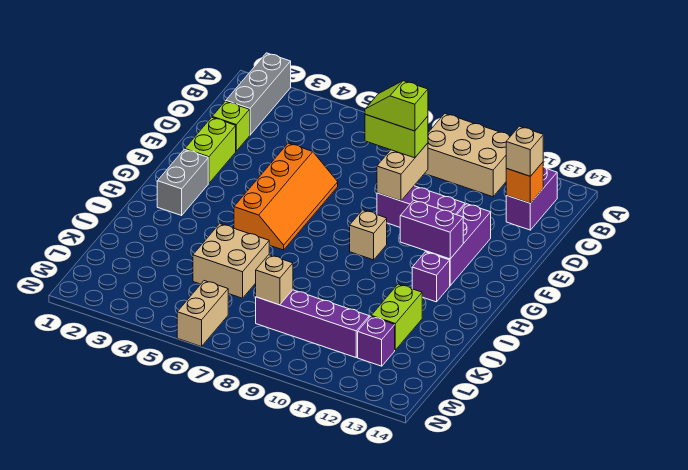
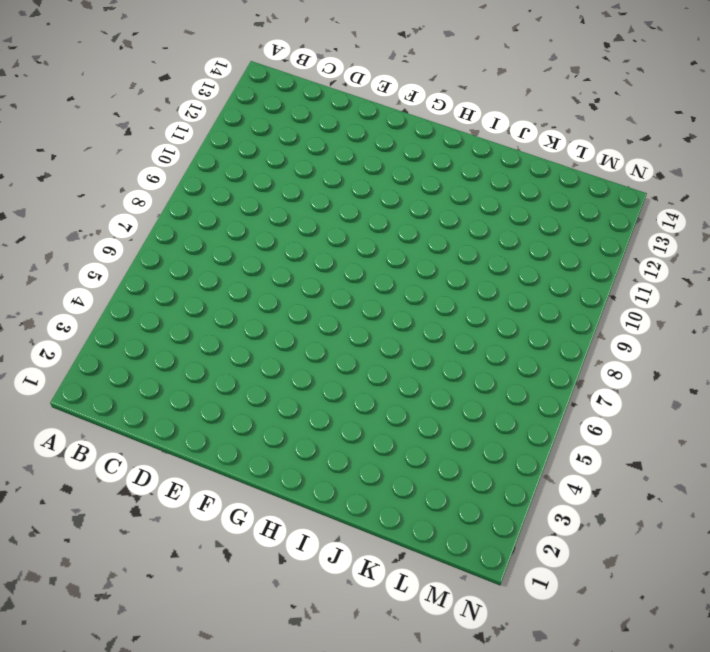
none -> grey 1x3 brick [226,53,291,135]
none -> tan 2x3 brick [425,114,510,197]
none -> purple 1x2 brick [506,167,557,230]

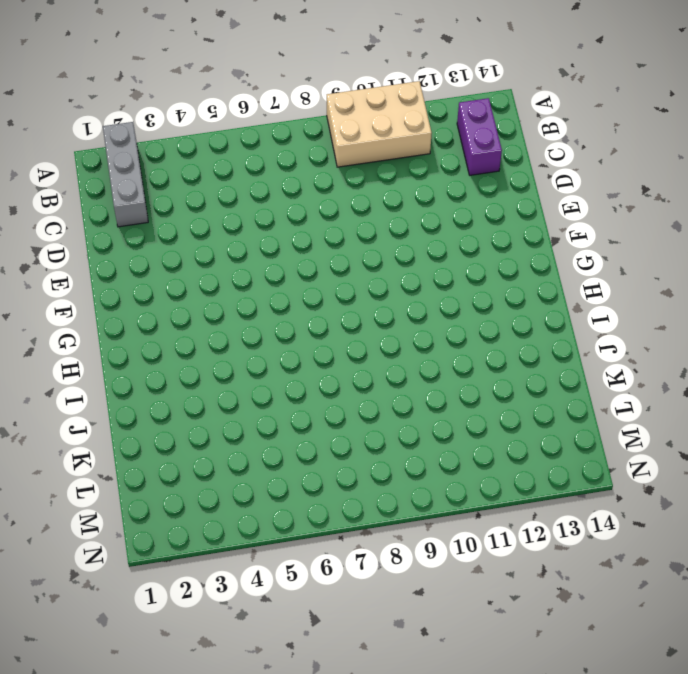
none -> lime 1x1 brick [212,101,250,151]
none -> lime 1x2 brick [185,117,236,183]
none -> orange 2x4 slope [234,143,338,250]

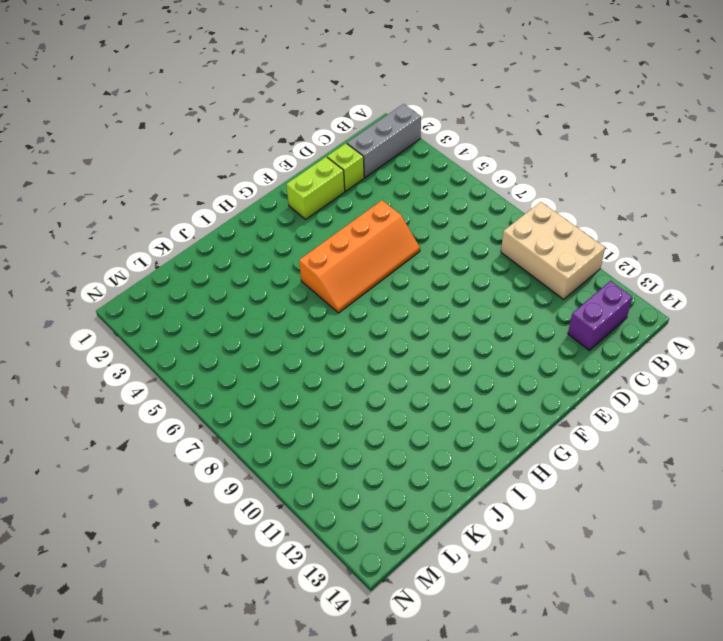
none -> purple 1x3 brick [377,186,465,227]
none -> purple 1x3 brick [426,204,491,286]
none -> grey 1x2 brick [157,149,208,215]

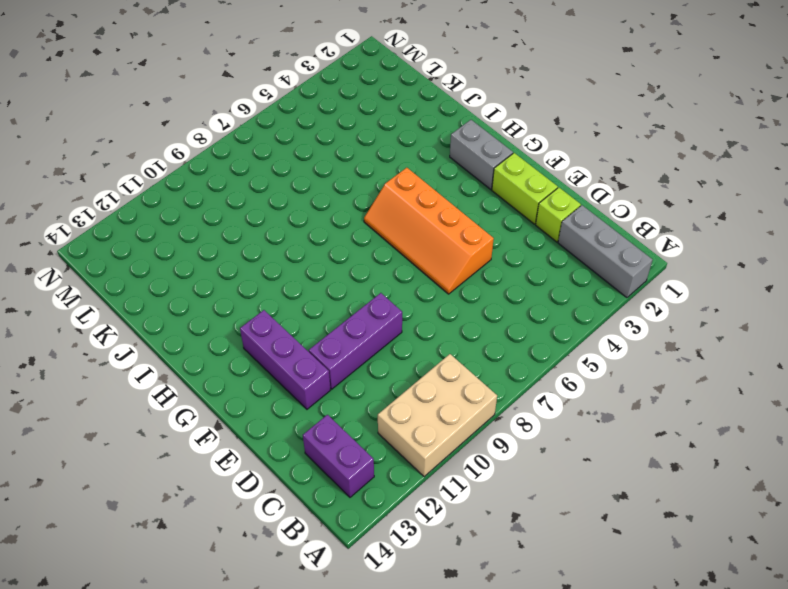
none -> tan 1x1 brick [350,210,387,260]
none -> purple 1x1 brick [412,252,450,302]
none -> tan 2x2 brick [193,224,269,298]

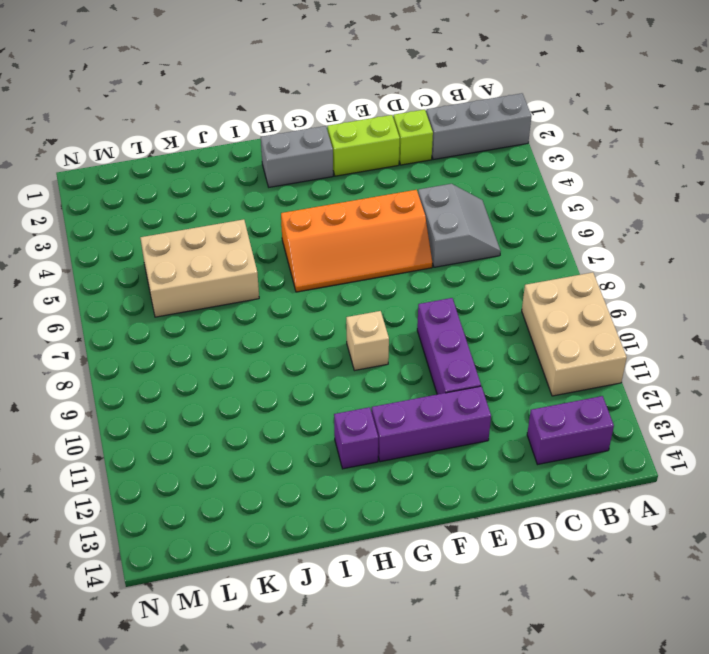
grey 2x2 slope [418,184,501,267] -> none
tan 2x3 brick [140,219,259,317] -> tan 2x2 brick [193,224,269,298]
none -> lime 1x2 brick [371,284,422,350]
none -> purple 1x4 brick [256,290,369,357]
none -> purple 1x1 brick [358,316,395,366]

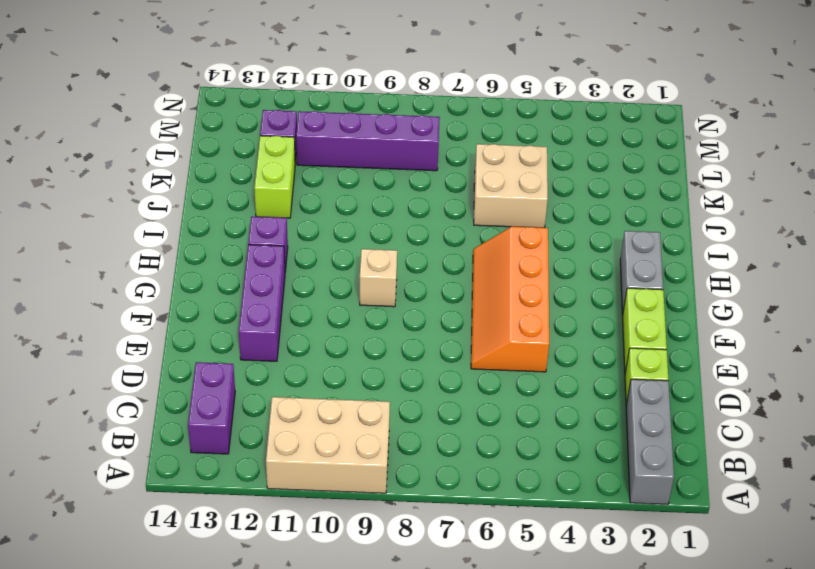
none -> purple 1x3 brick [377,186,465,227]
none -> tan 1x2 brick [177,281,228,347]
none -> orange 1x1 brick [506,162,543,203]

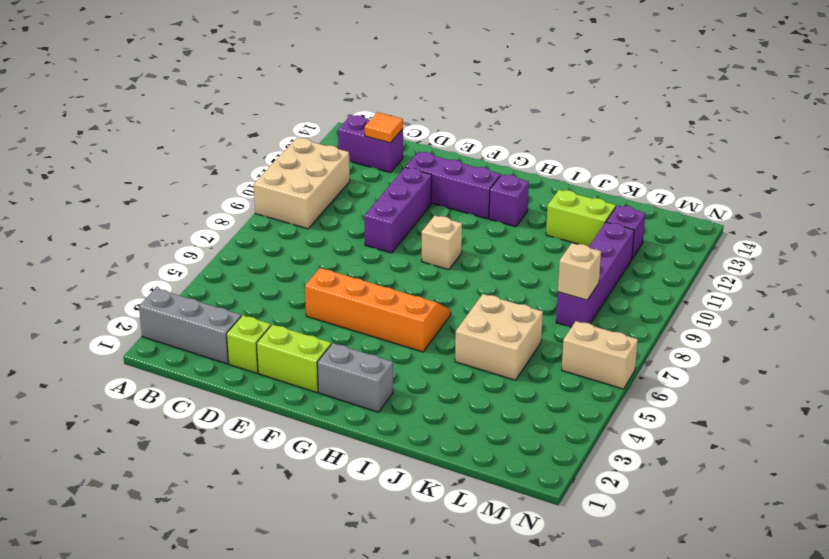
orange 1x1 tile [365,112,403,143] -> orange 1x1 brick [506,162,543,203]
none -> tan 1x2 brick [377,143,428,201]
none -> purple 1x2 brick [400,200,463,259]
none -> tan 1x1 brick [506,126,543,176]

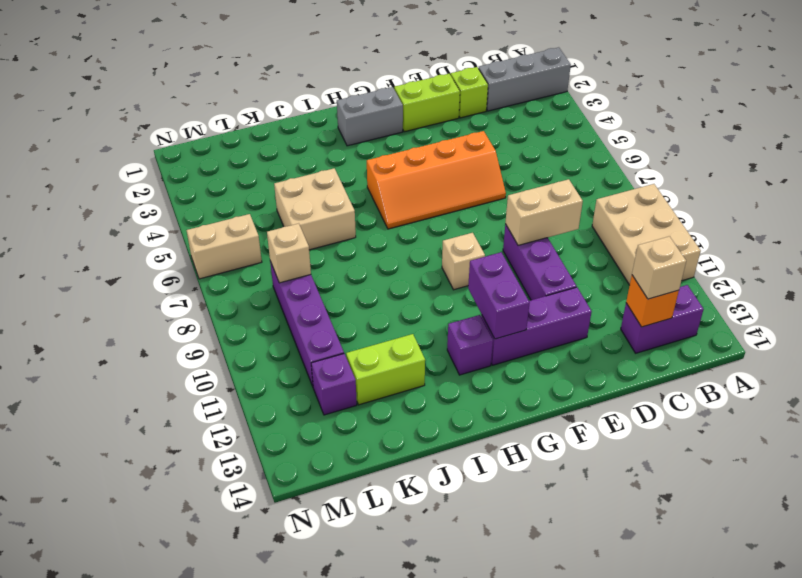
none -> lime 1x2 brick [365,114,428,158]
none -> lime 1x2 slope [365,81,428,131]

